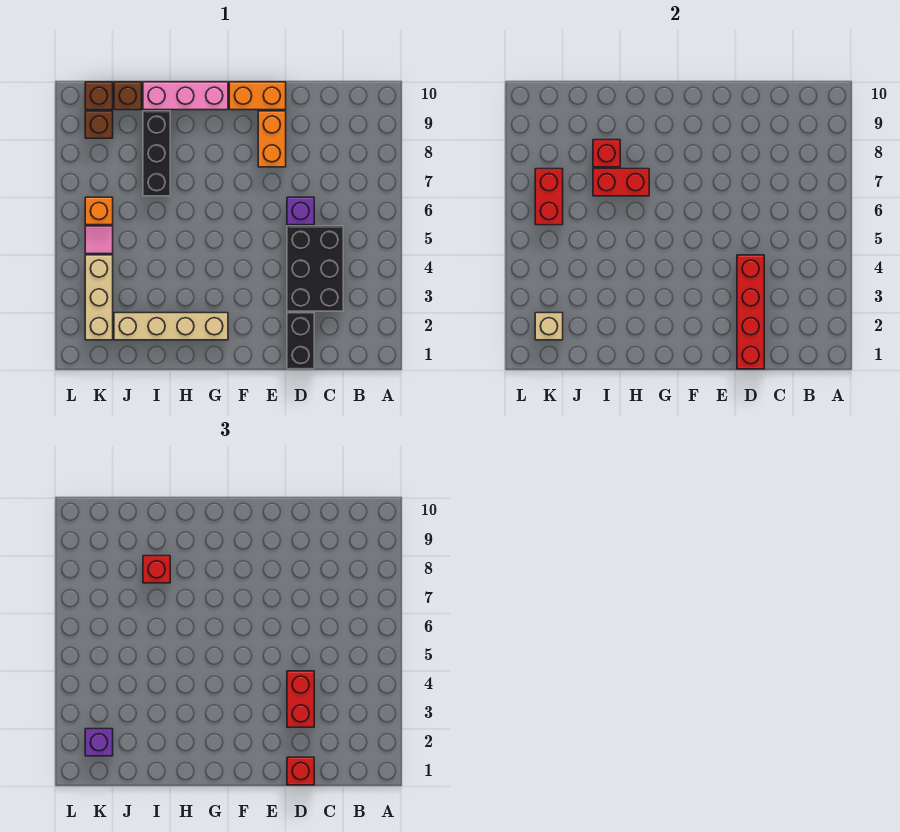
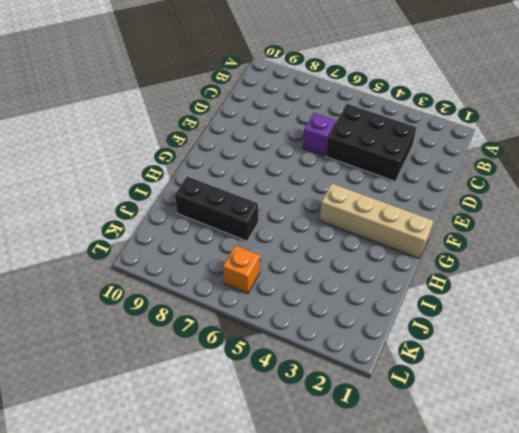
tan 1x4 brick [320,184,433,259] -> tan 1x4 brick turned to [114,313,228,340]
none -> black 1x2 brick [287,313,314,369]
none -> orange 1x2 brick [258,111,286,167]
none -> orange 1x2 brick [229,82,286,110]

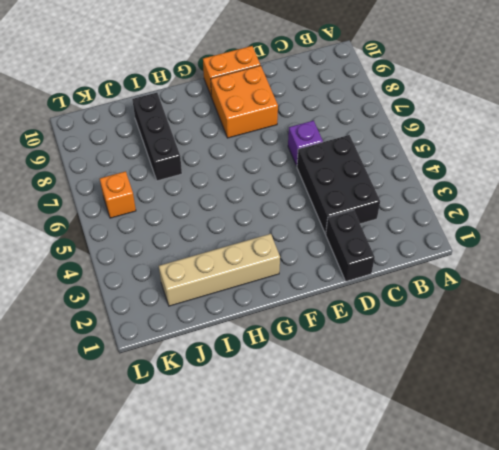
orange 2x2 brick [211,65,278,138] -> orange 1x2 brick [258,111,286,167]
none -> pink 1x3 brick [143,82,228,110]
none -> brown 1x1 brick [114,82,142,110]
none -> tan 1x3 brick [85,255,113,340]

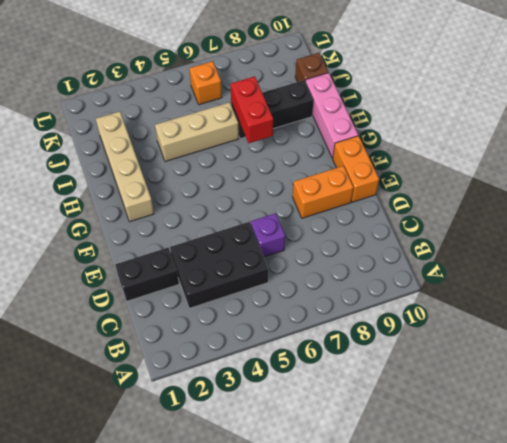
tan 1x3 brick [155,102,239,162] -> tan 1x3 brick moved to [85,255,113,340]
none -> pink 1x1 tile [85,226,113,254]
none -> brown 1x1 brick [85,111,113,138]
none -> brown 1x1 brick [85,82,113,110]

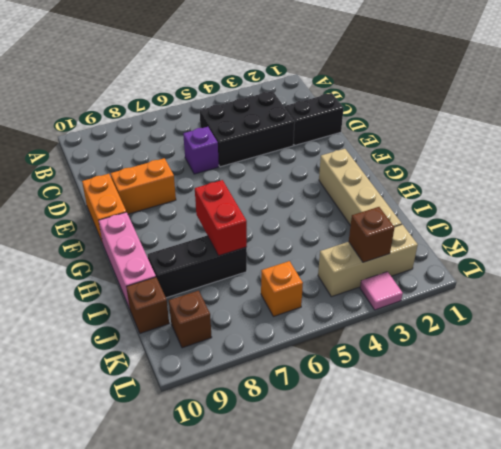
brown 1x1 brick [349,207,395,262] -> brown 1x1 brick moved to [85,82,113,110]
pink 1x1 tile [360,272,403,310] -> pink 1x1 tile moved to [85,226,113,254]
none -> red 1x4 brick [737,255,764,369]
none -> red 1x1 brick [593,140,620,167]
none -> tan 1x1 brick [535,313,563,340]

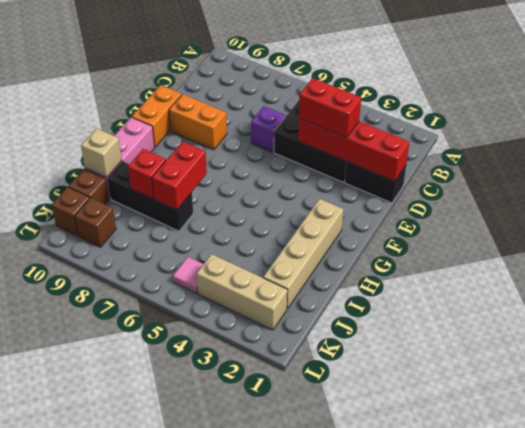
tan 1x1 brick [81,128,122,178] -> tan 1x1 brick moved to [535,313,563,340]
none -> orange 1x1 brick [85,197,113,225]
none -> red 1x2 brick [535,169,563,225]
none -> red 1x1 brick [287,757,314,785]

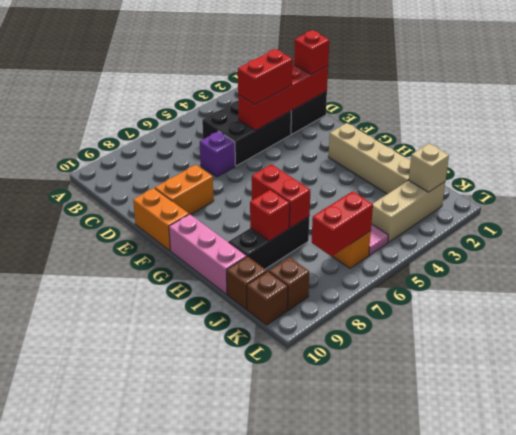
none -> red 1x1 brick [143,556,170,583]
none -> purple 1x1 brick [85,729,113,756]

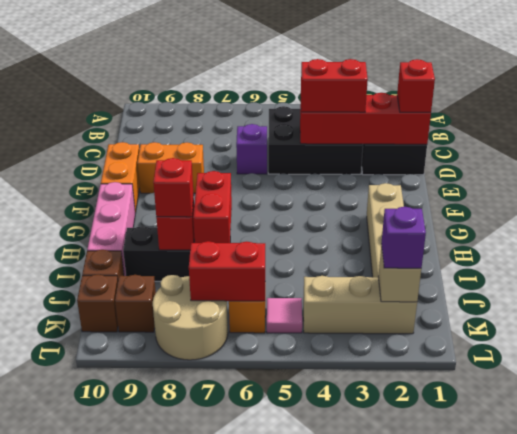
tan 2x2 round brick [153,275,228,360] -> none

